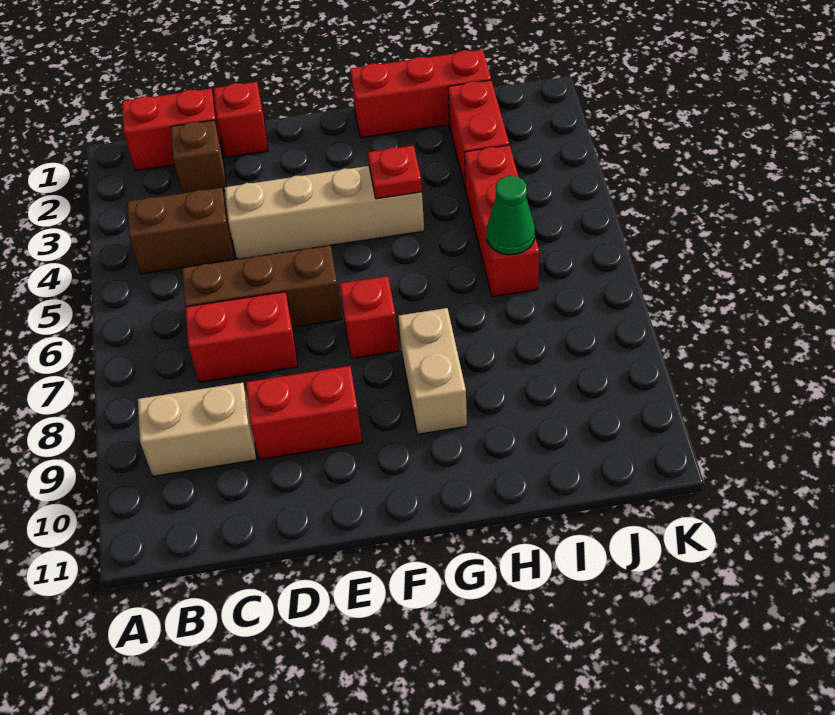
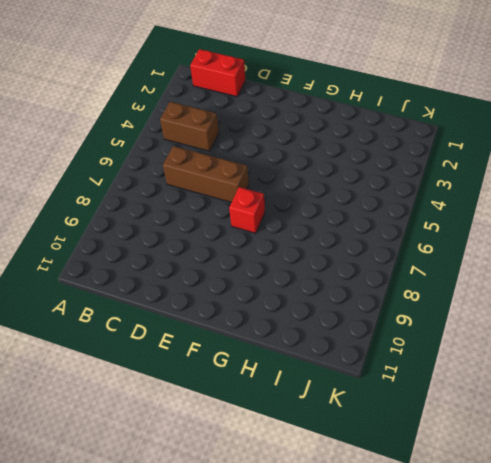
none -> tan 1x2 brick [138,383,257,476]
none -> brown 1x1 brick [171,120,226,193]
none -> red 1x2 brick [185,292,298,382]

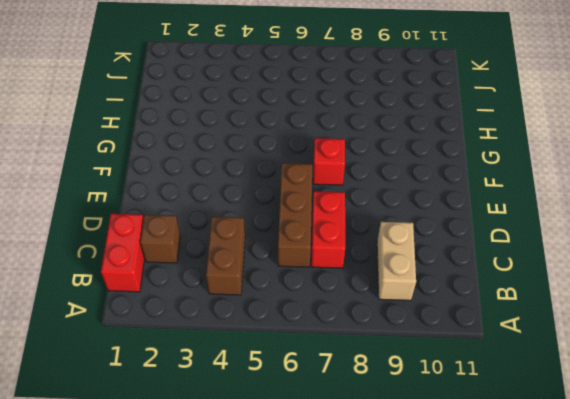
none -> red 1x1 brick [214,82,268,157]
none -> tan 1x4 brick [225,166,424,259]
none -> red 1x2 brick [246,366,362,459]

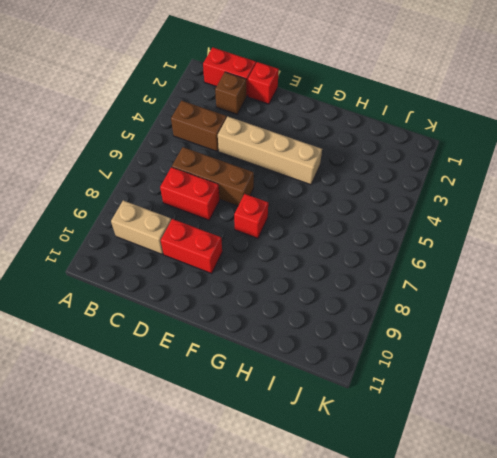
none -> red 1x3 brick [350,49,491,138]
none -> tan 1x2 brick [398,308,467,434]
none -> red 1x2 brick [448,80,509,187]

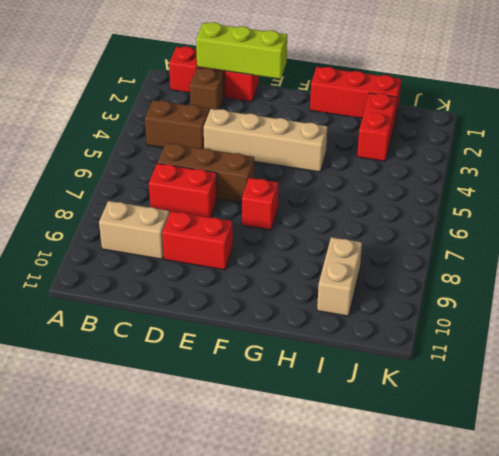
lime 1x3 brick [196,22,287,79] -> none
tan 1x2 brick [317,237,362,316] -> tan 1x2 brick moved to [398,308,467,434]
none -> red 1x3 brick [465,145,539,297]
none -> red 1x1 plate [368,146,422,199]
none -> green 1x1 cone [487,176,535,255]

